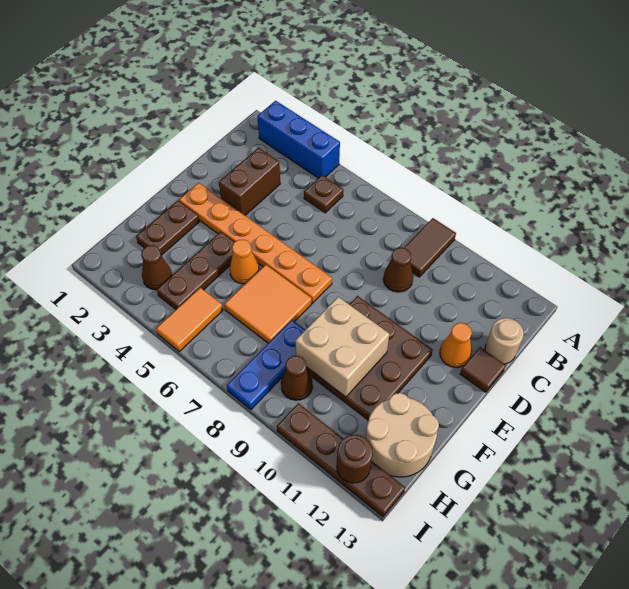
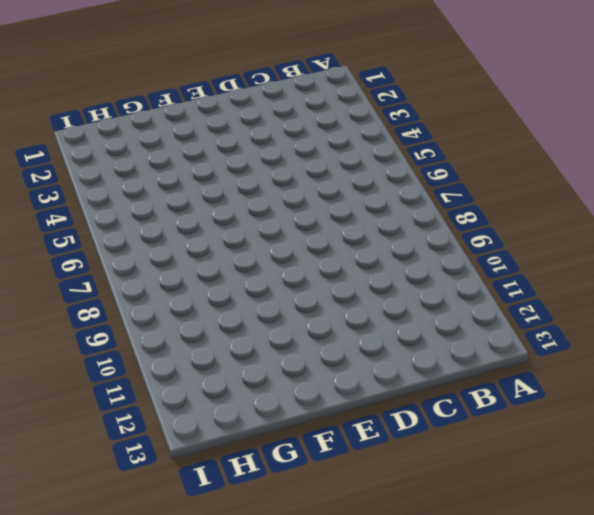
none -> blue 1x3 brick [257,101,340,178]
none -> brown 1x2 tile [404,218,456,277]
none -> brown 1x1 plate [304,175,343,213]

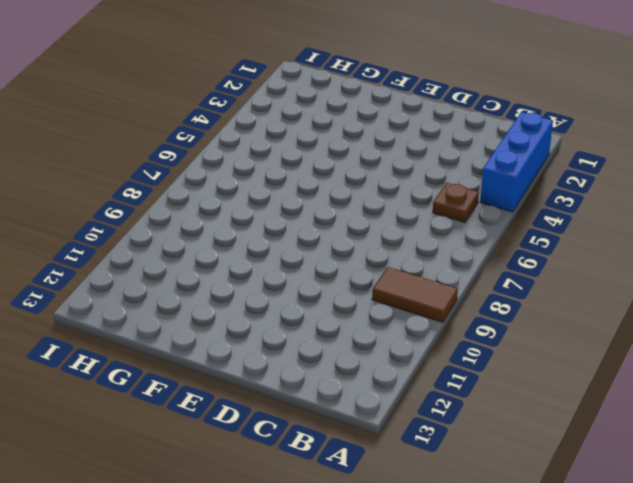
none -> brown 1x2 brick [219,148,280,215]
none -> brown 1x1 cone [383,248,413,292]
none -> tan 1x1 round brick [485,318,524,364]

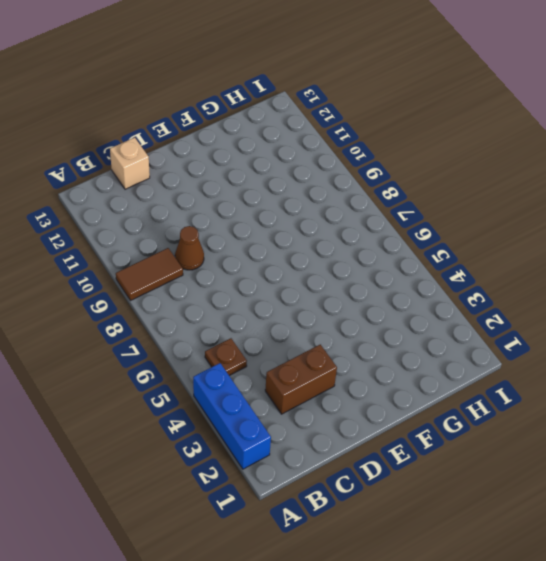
tan 1x1 brick [110,137,150,189] -> tan 1x1 round brick [485,318,524,364]
none -> orange 1x1 cone [440,323,472,367]
none -> brown 1x1 tile [460,347,506,392]
none -> orange 1x6 plate [179,183,332,303]

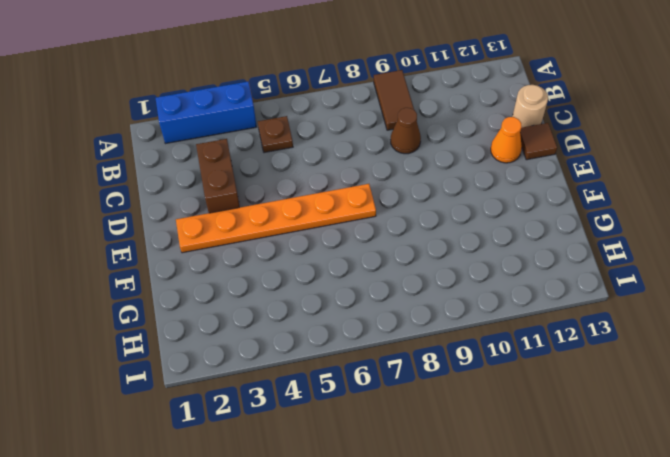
none -> brown 3x3 plate [306,296,433,420]
none -> brown 1x2 plate [136,201,199,255]
none -> brown 1x3 plate [157,232,234,309]

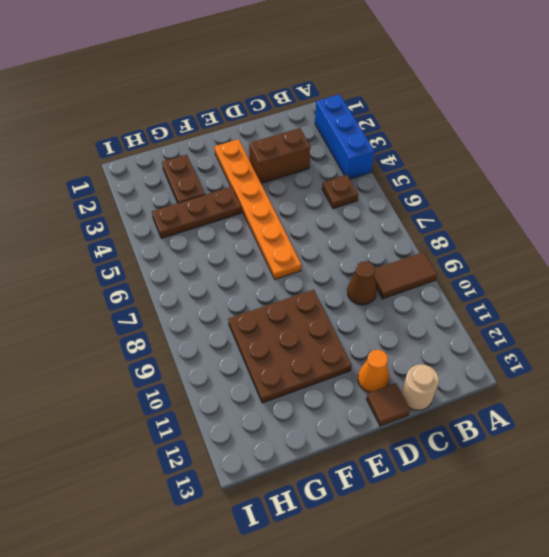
brown 1x2 plate [162,155,205,203] -> brown 1x2 plate turned to [136,201,199,255]
none -> orange 1x1 cone [230,240,259,284]
none -> orange 2x2 tile [224,265,312,343]
none -> blue 1x3 plate [227,320,305,409]

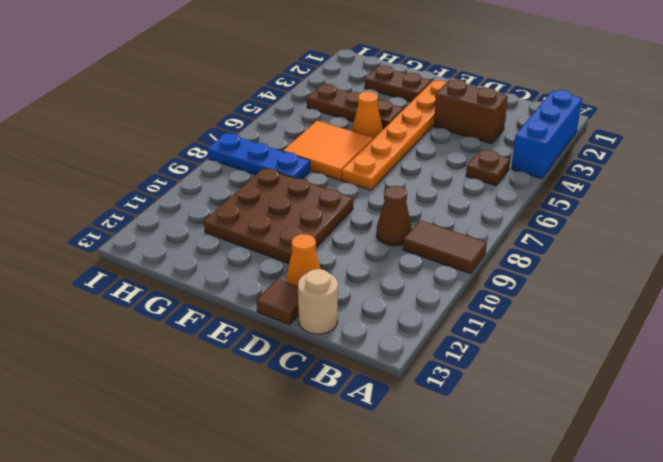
none -> tan 2x2 round brick [366,393,439,477]
none -> brown 1x1 cone [141,245,172,290]
none -> orange 1x2 tile [156,288,223,351]

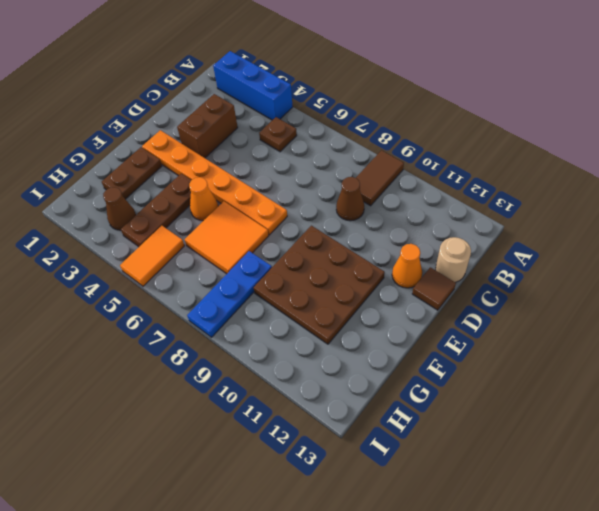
none -> tan 2x2 round brick [366,393,439,477]
none -> brown 1x1 cone [281,356,313,400]
none -> brown 1x4 plate [277,403,405,517]

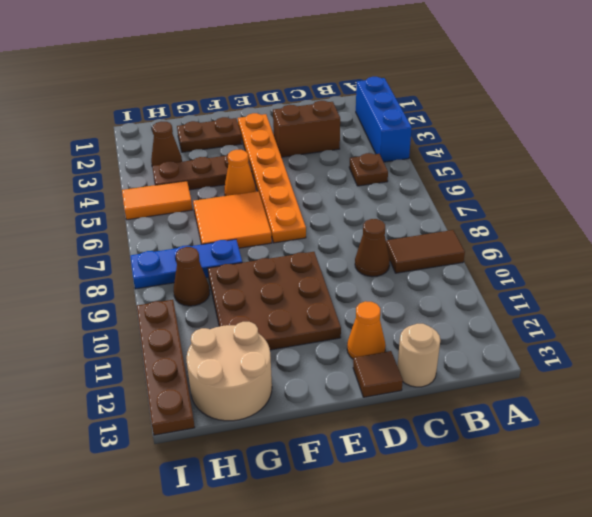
none -> tan 2x2 brick [295,297,389,397]
none -> brown 1x1 round brick [337,435,373,483]

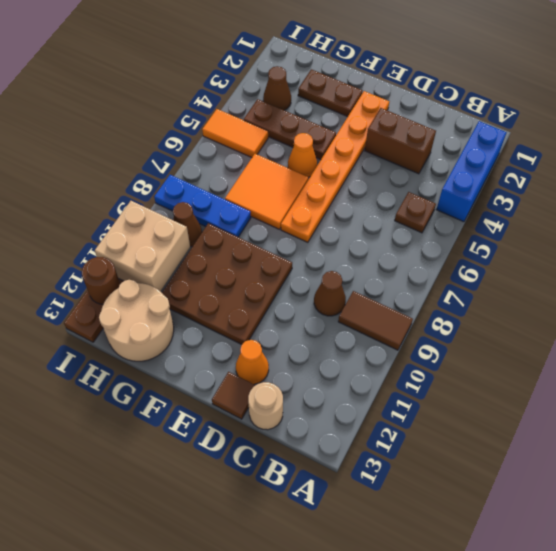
tan 2x2 brick [95,201,190,291] -> tan 2x2 brick moved to [295,297,389,397]

